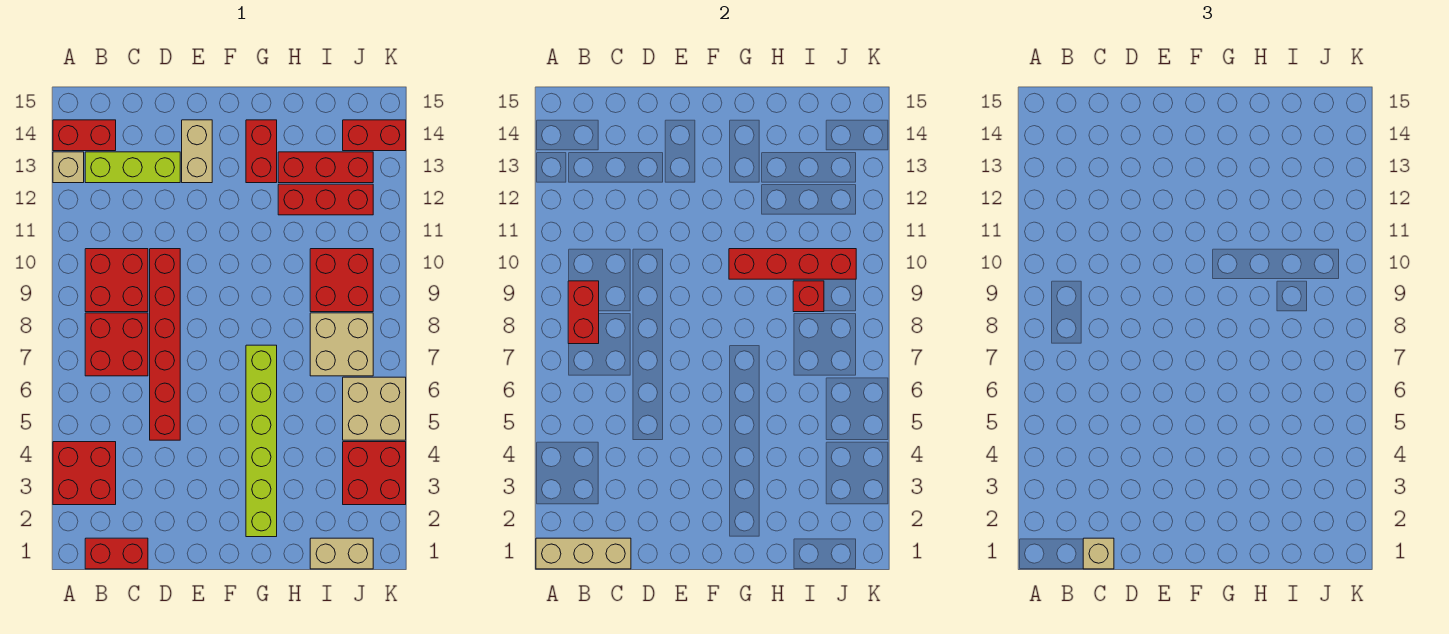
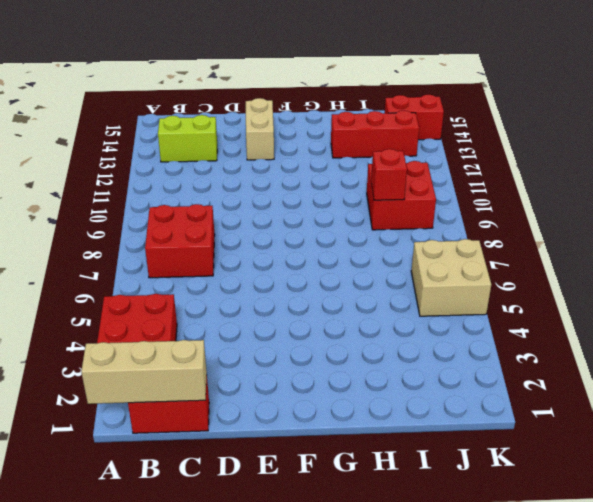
lime 1x2 brick [158,115,217,162] -> lime 1x3 brick [85,152,180,183]
none -> tan 1x1 brick [53,152,84,183]
none -> red 1x2 brick [53,120,116,151]
none -> red 2x2 brick [85,249,148,312]

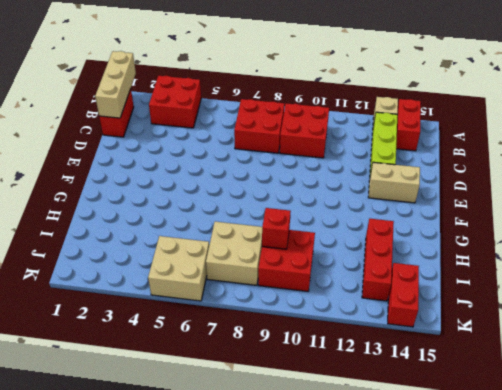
none -> red 1x6 brick [150,249,180,440]
none -> lime 1x6 brick [246,345,277,537]
none -> red 1x2 brick [246,120,277,183]

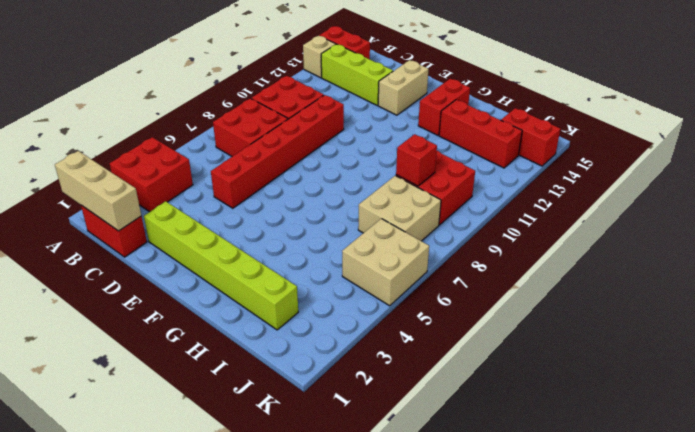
lime 1x6 brick [144,201,298,330] -> lime 1x6 brick turned to [246,345,277,537]
none -> red 1x3 brick [278,184,373,215]
none -> tan 1x2 brick [310,538,373,569]
none -> red 2x2 brick [343,442,406,505]

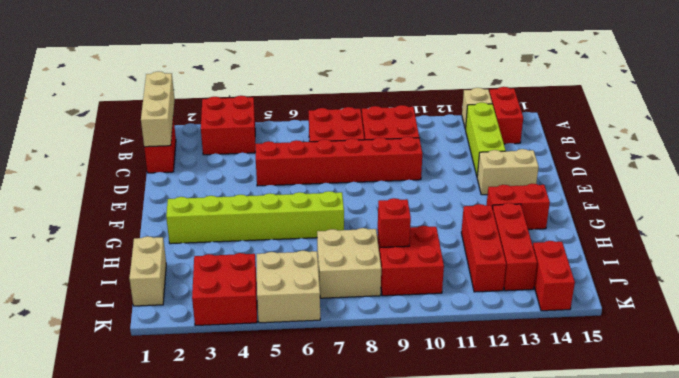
none -> red 1x2 brick [568,281,599,344]
none -> red 1x4 brick [729,249,856,279]
none -> tan 1x1 brick [1083,538,1114,569]

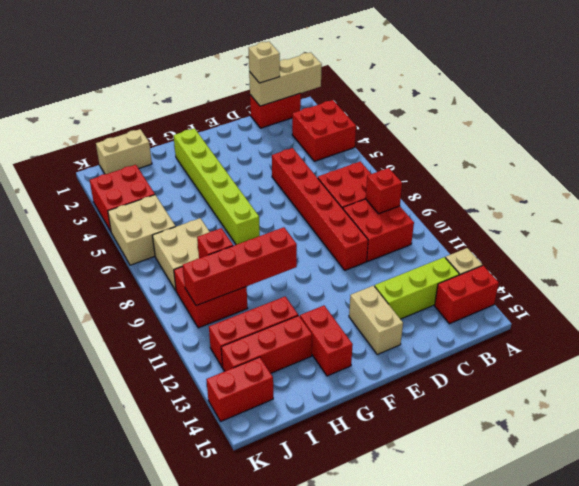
red 1x1 brick [366,168,402,214] -> red 1x2 brick [568,281,599,344]

